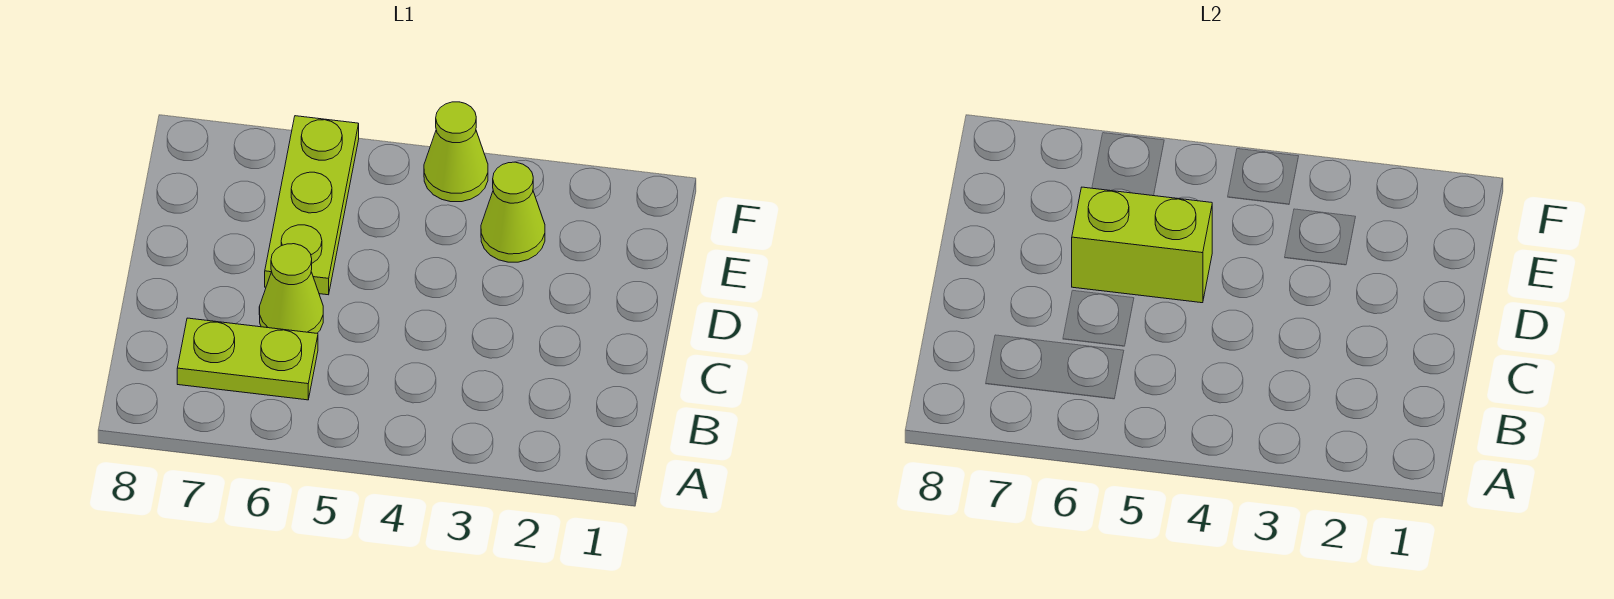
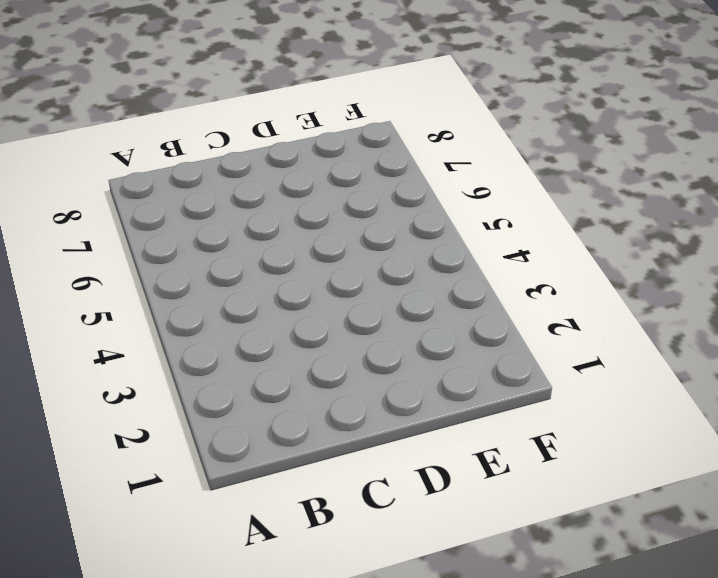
none -> lime 1x2 plate [177,318,318,400]
none -> lime 1x1 cone [259,244,323,333]

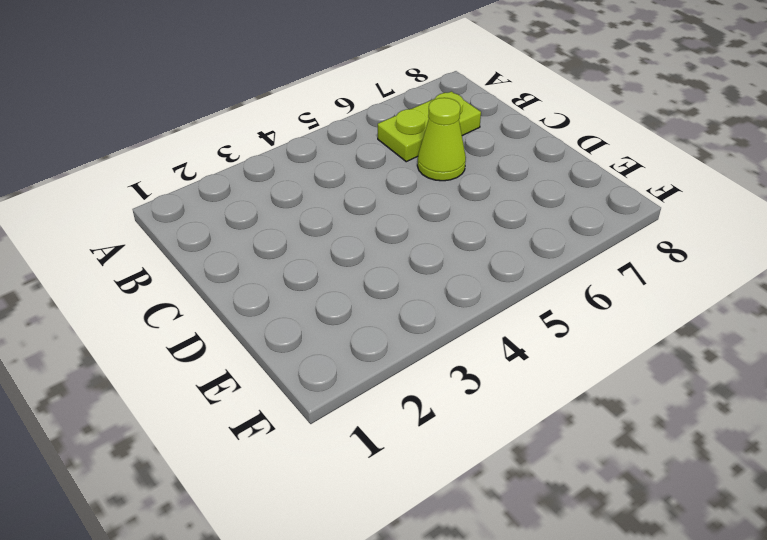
none -> lime 1x3 plate [265,116,359,295]
none -> lime 1x1 cone [481,162,545,262]

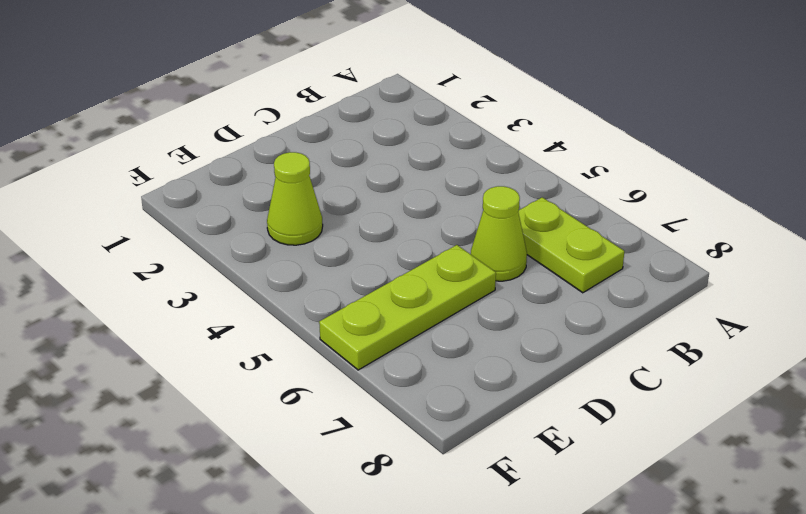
none -> lime 1x1 cone [424,102,488,202]
none -> lime 1x2 brick [1072,187,1212,303]

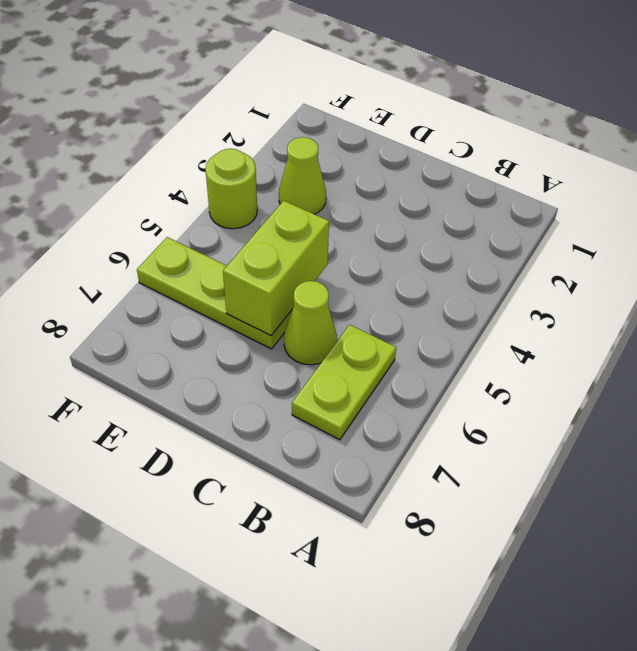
lime 1x1 round brick [205,149,257,229] -> lime 1x1 cone [424,102,488,202]

